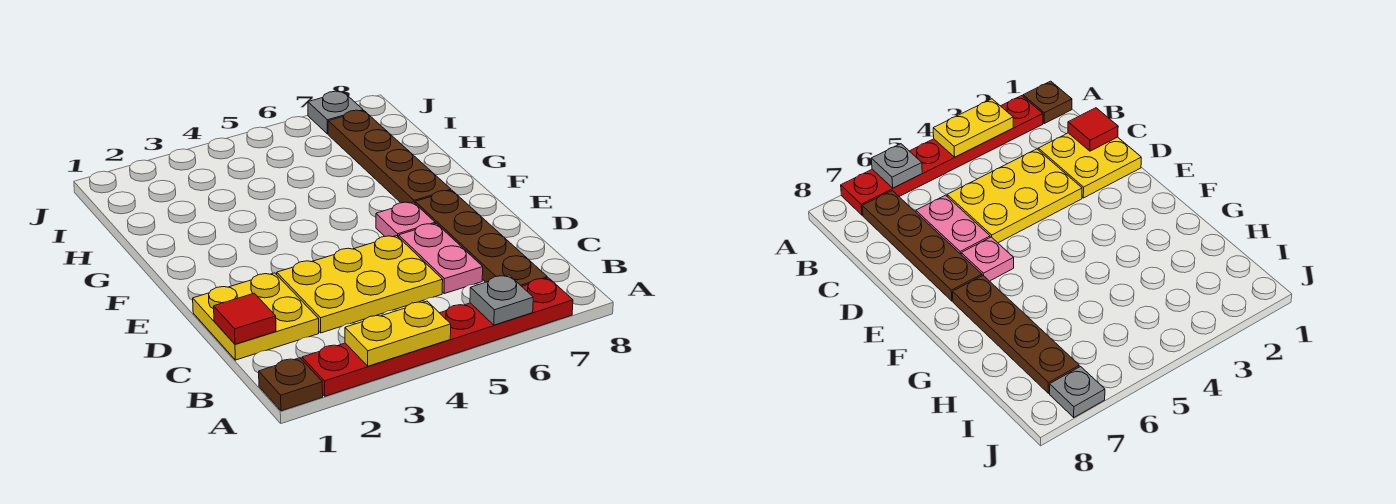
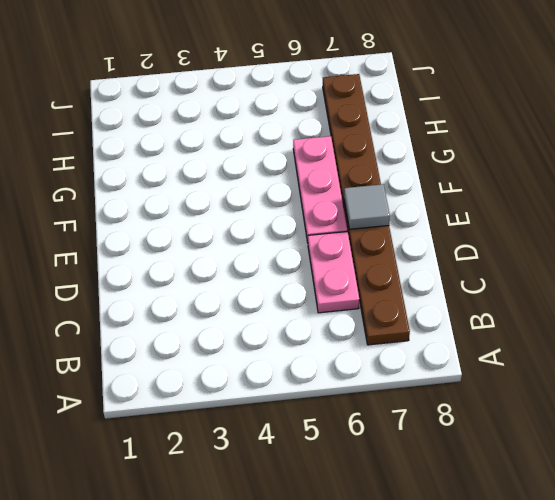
pink 1x3 plate [293,136,347,242] -> pink 1x1 plate [376,202,435,237]
grey 1x1 tile [344,184,390,229] -> none
none -> brown 1x1 plate [259,358,323,411]
none -> red 1x6 plate [302,278,573,396]
none -> yellow 2x2 plate [193,273,319,360]

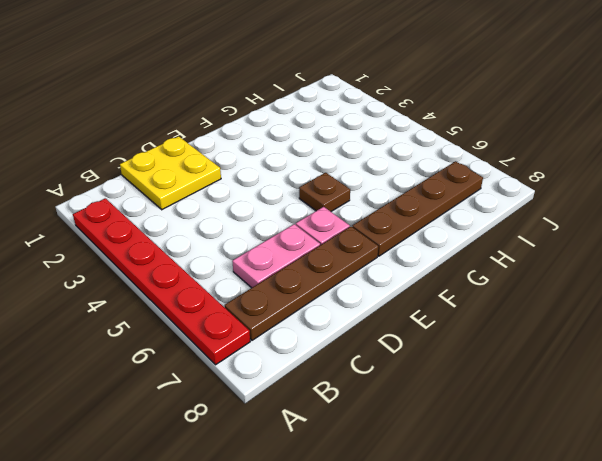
brown 1x1 plate [299,173,350,212] -> brown 1x1 plate moved to [259,358,323,411]
none -> yellow 2x3 plate [277,236,443,333]
none -> grey 1x1 plate [308,91,363,134]
none -> yellow 1x2 plate [345,301,451,366]

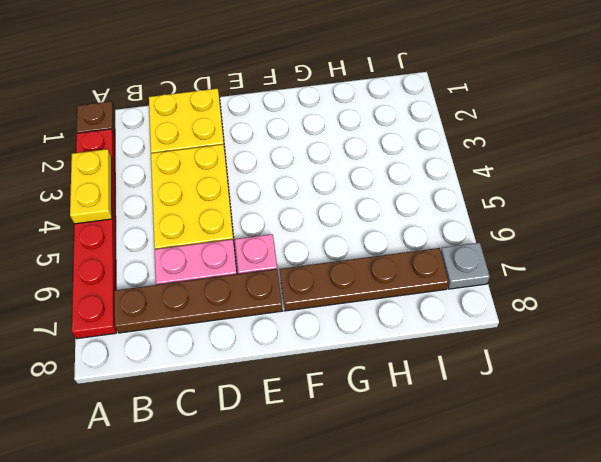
none -> grey 1x1 plate [470,275,533,325]
none -> red 1x1 tile [214,293,276,344]

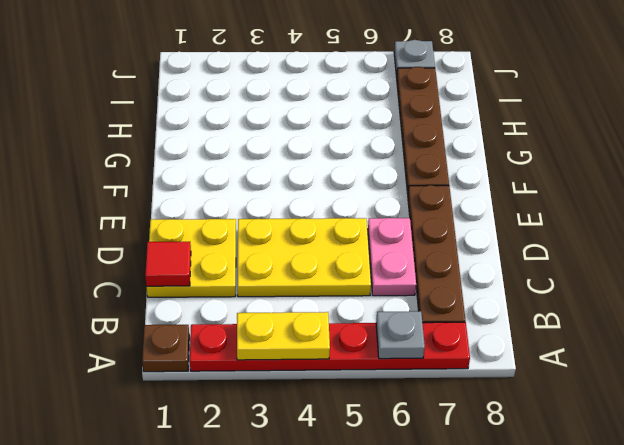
none -> pink 1x1 plate [376,202,435,237]

